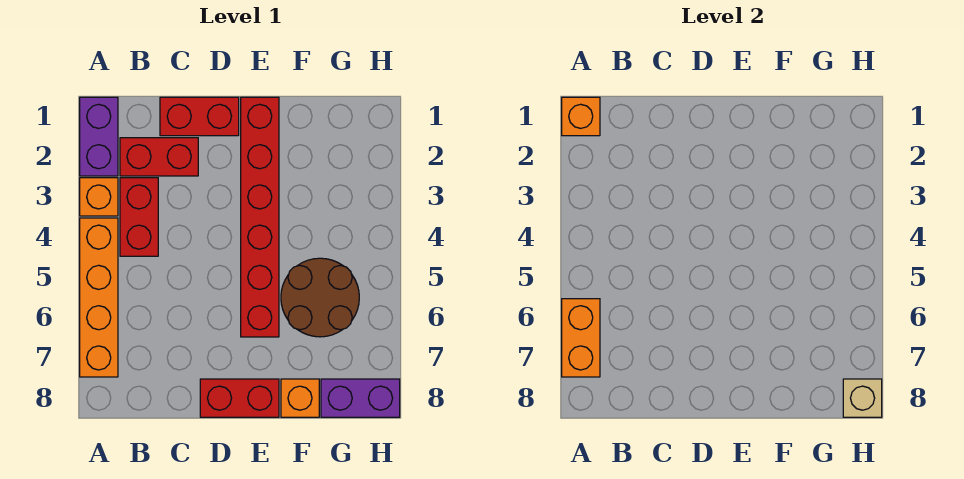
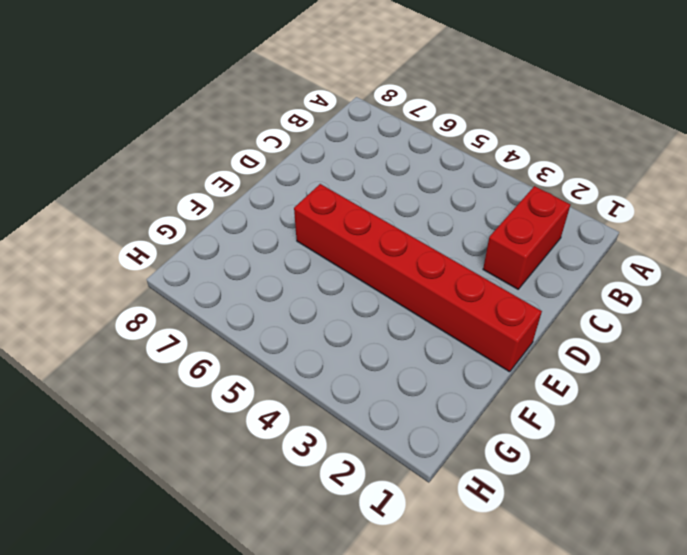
none -> purple 1x2 brick [80,97,118,176]
none -> orange 1x1 brick [80,178,118,216]
none -> orange 1x4 brick [80,218,118,377]

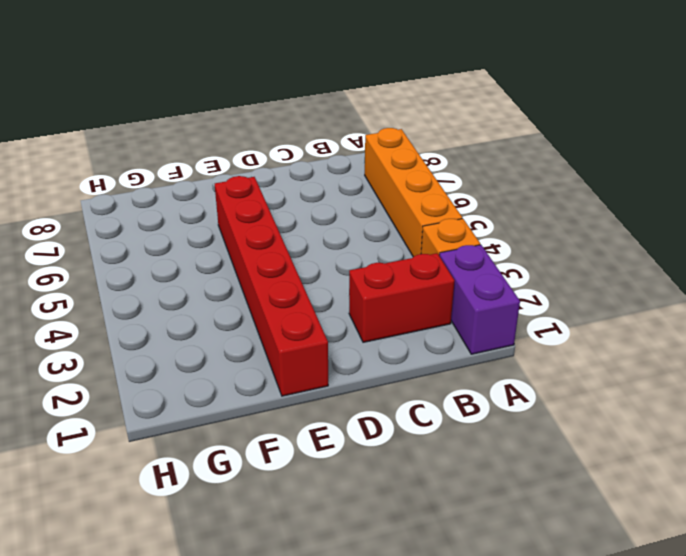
none -> red 1x2 brick [120,178,158,256]
none -> red 1x2 brick [160,97,239,136]
none -> red 1x2 brick [200,379,279,417]

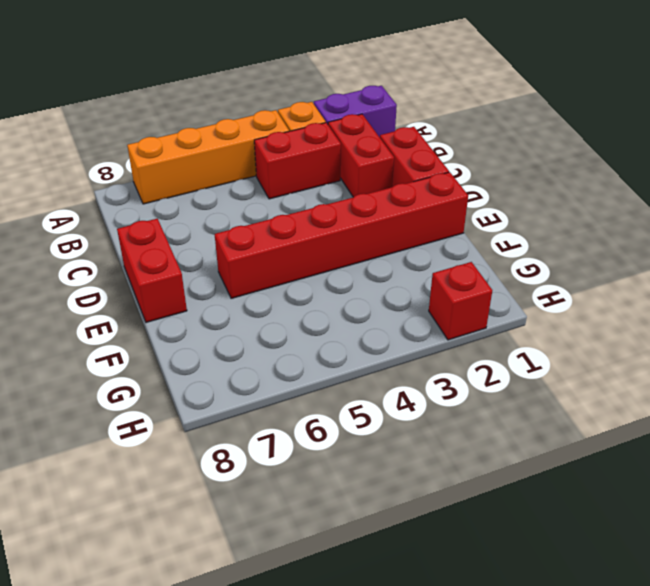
red 1x1 brick [429,262,492,340] -> none
none -> brown 2x2 round brick [281,258,359,337]
none -> orange 1x1 brick [281,379,319,417]
none -> purple 1x2 brick [321,379,400,417]

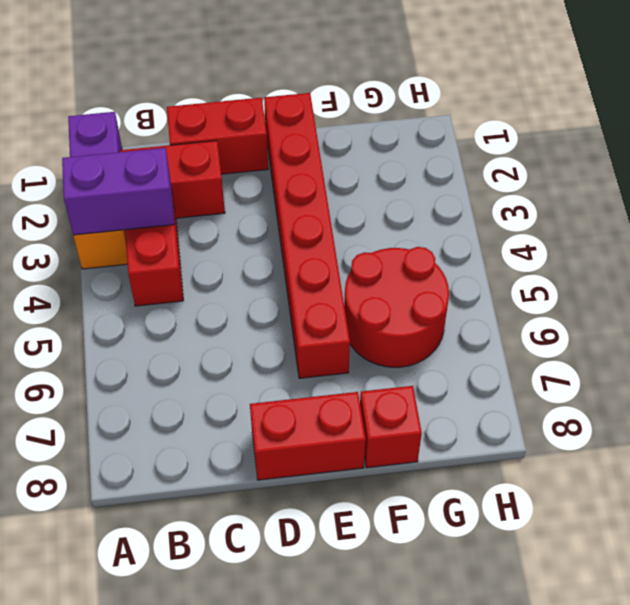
purple 1x2 brick [62,148,175,235] -> purple 1x2 brick moved to [321,379,400,417]
red 2x2 round brick [344,247,449,367] -> brown 2x2 round brick [281,258,359,337]
red 1x1 brick [360,386,422,468] -> orange 1x1 brick [281,379,319,417]
none -> orange 1x4 brick [80,218,118,377]
none -> orange 1x1 brick [562,97,600,136]
none -> orange 1x2 brick [562,299,600,377]

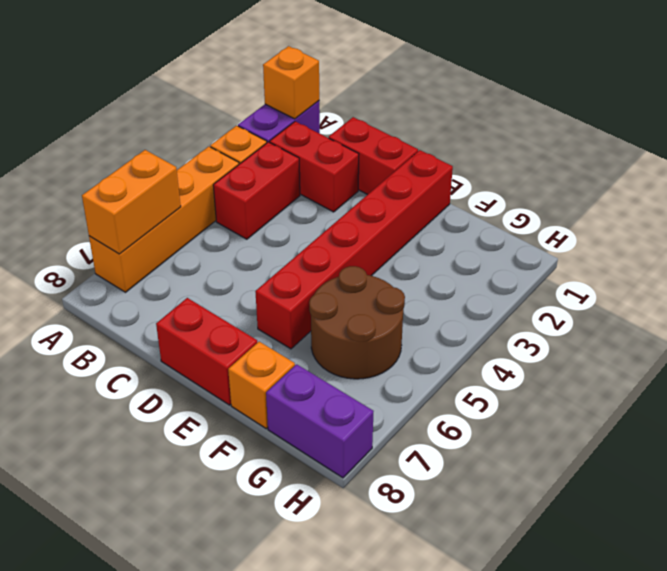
none -> tan 1x1 brick [843,379,882,417]

